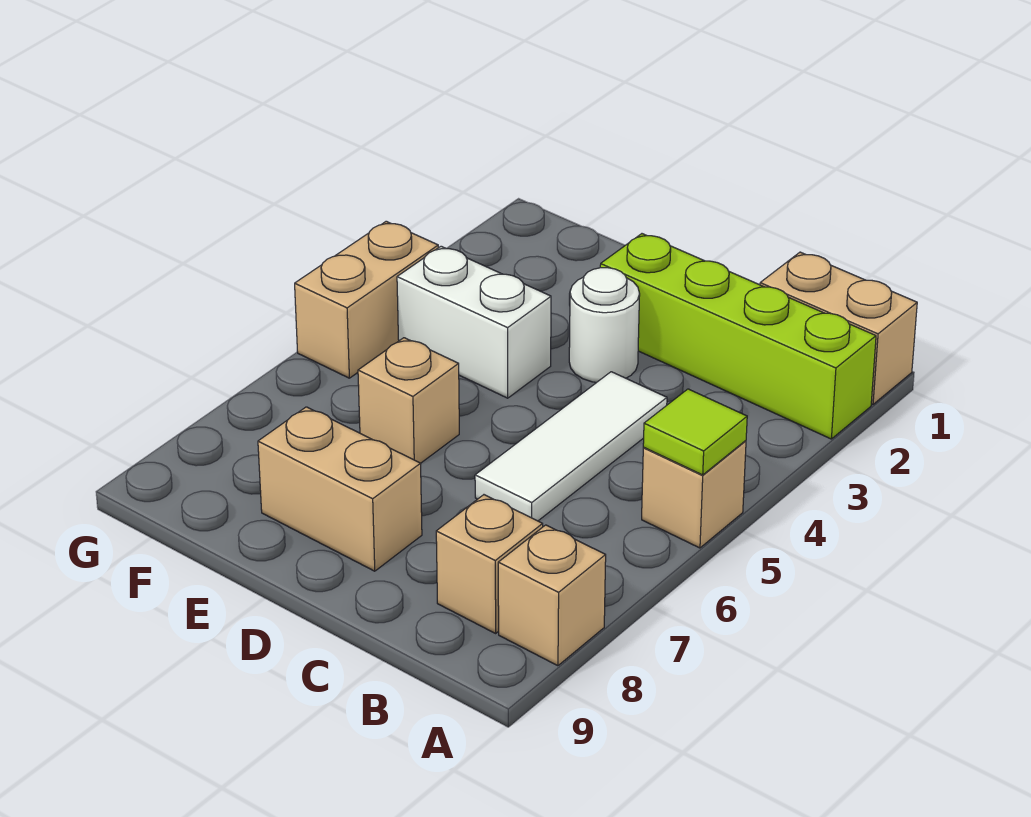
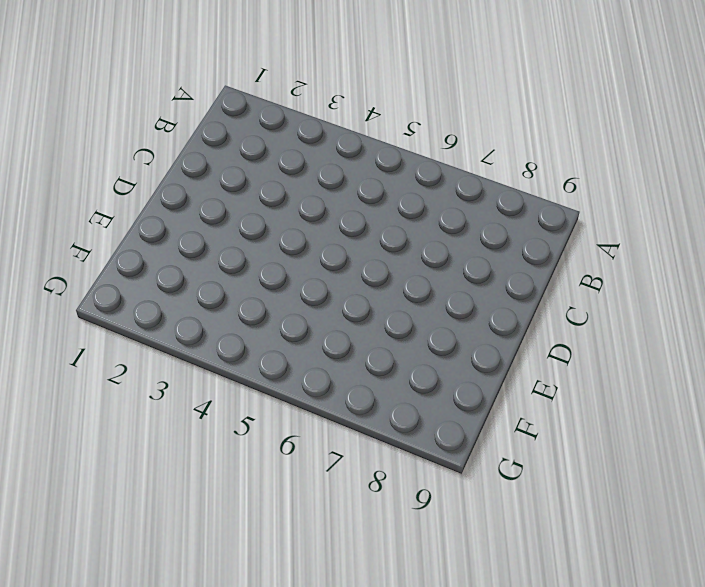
none -> tan 1x2 brick [760,252,917,404]
none -> lime 1x4 brick [600,234,876,439]
none -> tan 1x1 brick [642,441,746,548]

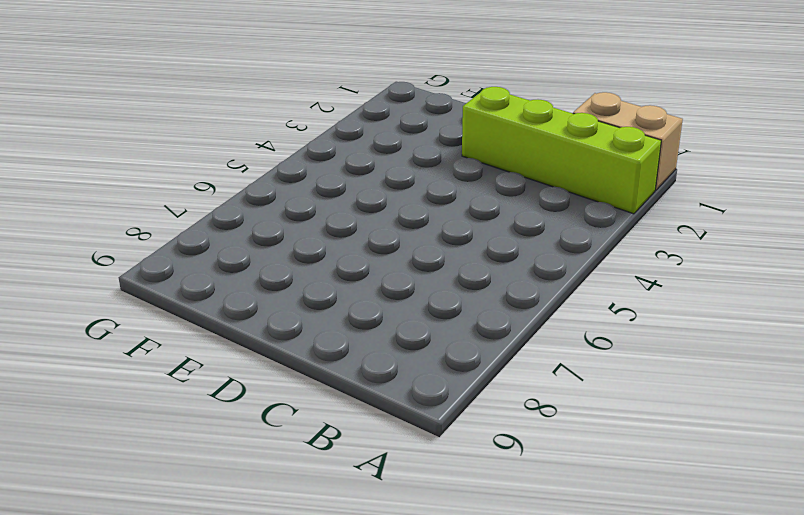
none -> tan 1x1 brick [642,441,746,548]
none -> tan 1x1 brick [498,525,606,666]
none -> tan 1x1 brick [436,495,543,633]

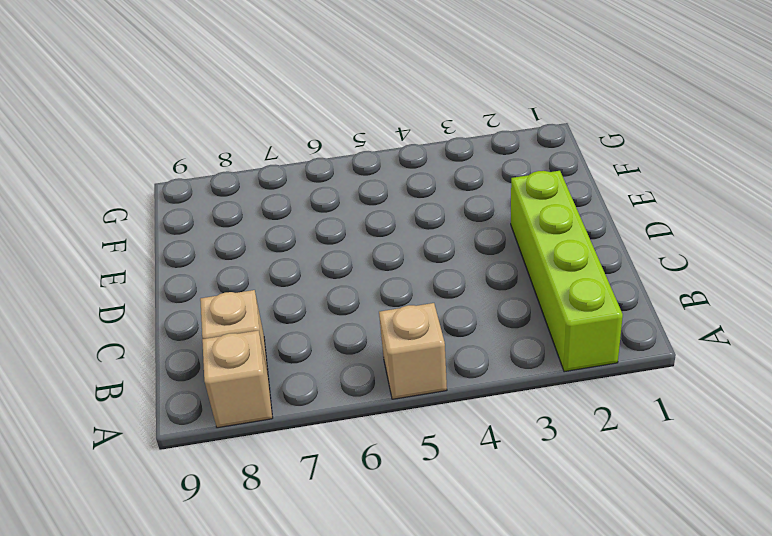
none -> tan 1x2 brick [760,252,917,404]
none -> white 1x3 tile [475,372,667,521]
none -> white 1x1 round brick [569,268,640,382]

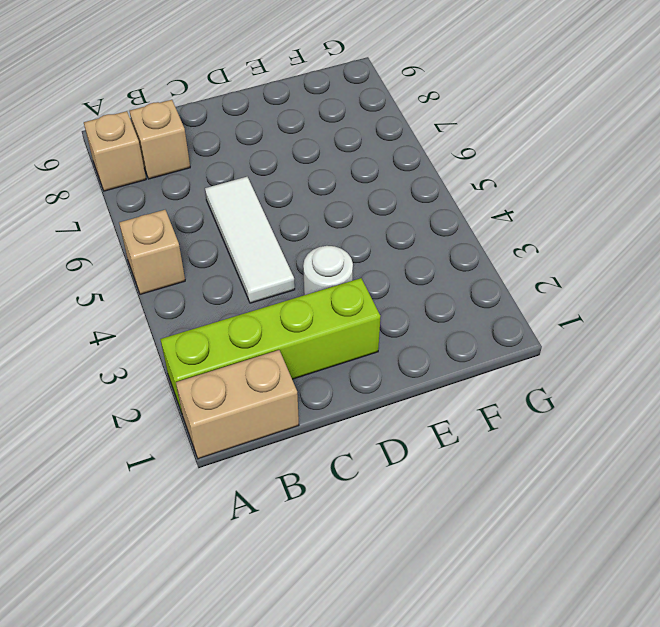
none -> tan 1x2 brick [258,407,422,571]
none -> white 1x2 brick [397,246,551,398]
none -> tan 1x1 brick [358,338,459,463]

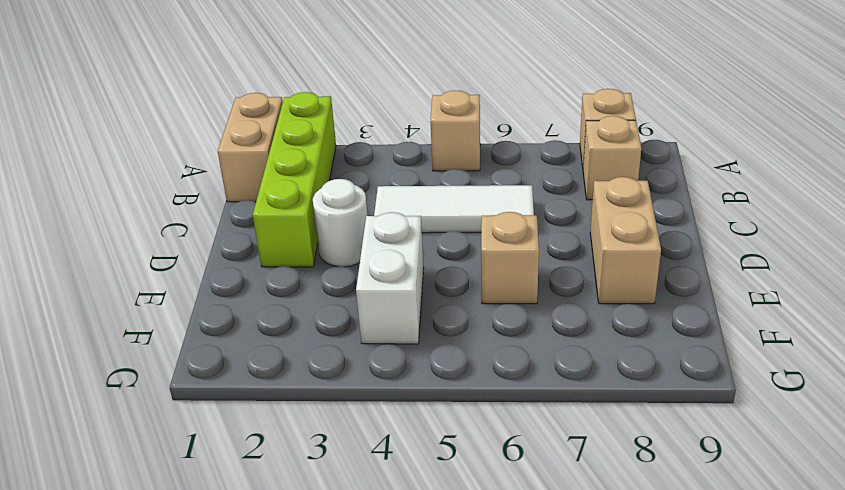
none -> tan 1x2 brick [295,221,438,378]
none -> lime 1x1 tile [643,389,747,475]

